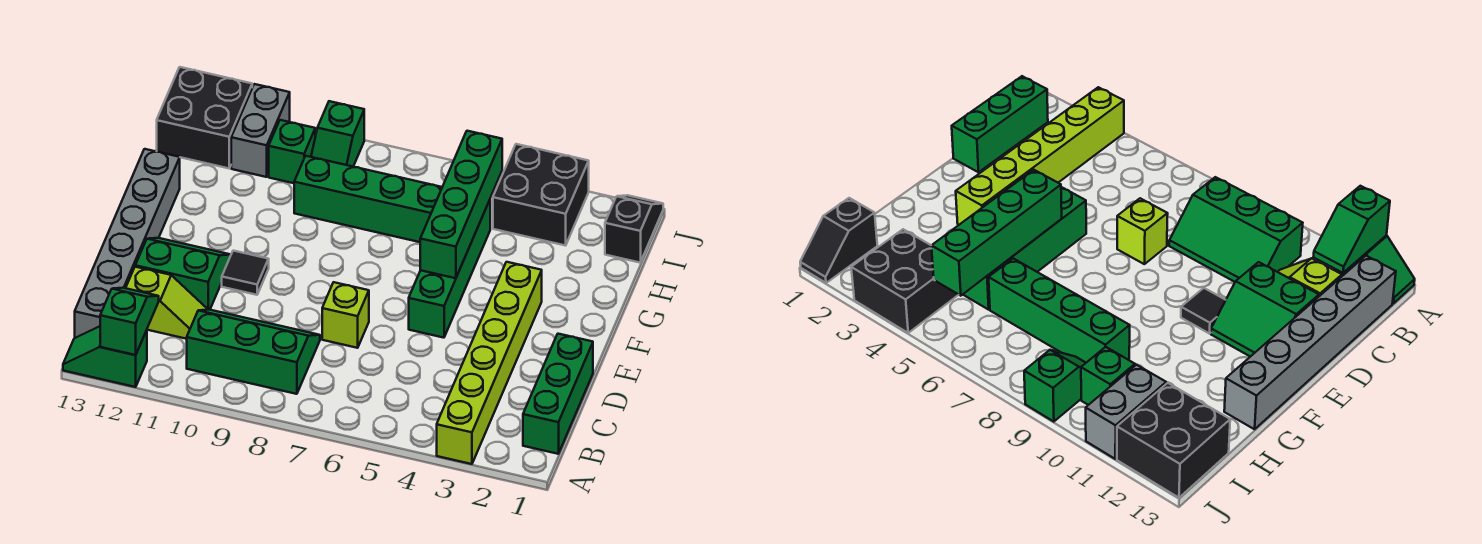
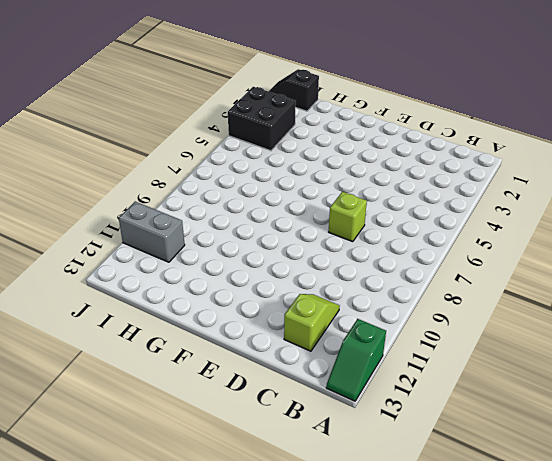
none -> lime 1x6 brick [437,262,542,464]
none -> green 1x3 brick [523,334,593,454]
none -> green 2x3 slope [187,310,320,394]

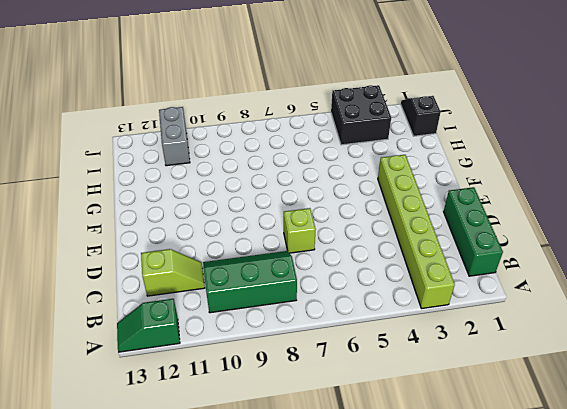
none -> grey 1x6 brick [75,149,180,338]
none -> green 2x2 slope [135,238,231,310]
none -> green 1x4 brick [409,200,490,338]

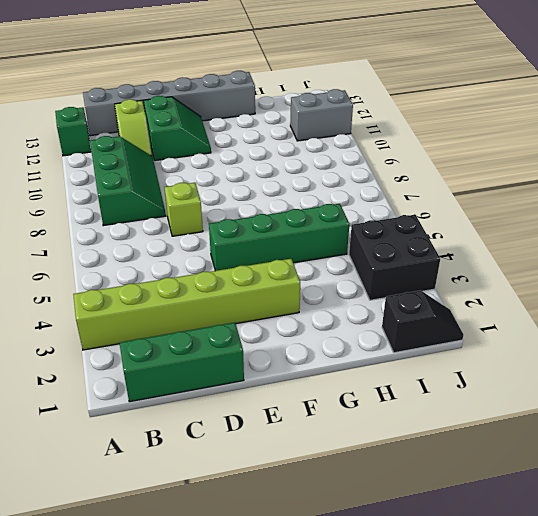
none -> black 1x1 tile [222,251,269,295]
none -> green 1x4 brick [294,156,442,242]
none -> green 1x2 slope [311,101,364,166]

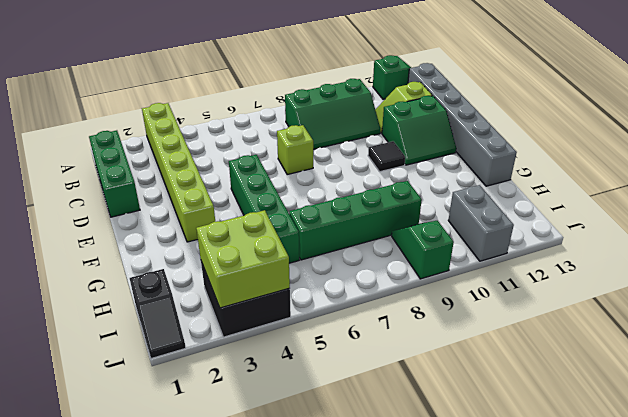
lime 2x2 brick [196,210,290,308] -> none
none -> green 1x1 brick [269,120,315,183]
none -> black 2x2 brick [157,67,252,168]
none -> green 1x2 slope [100,288,159,355]

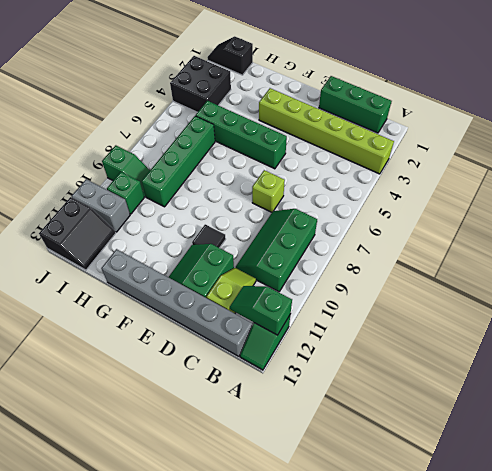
black 2x2 slope [39,197,116,270] -> black 2x2 brick [157,67,252,168]
none -> green 1x4 brick [420,131,502,278]

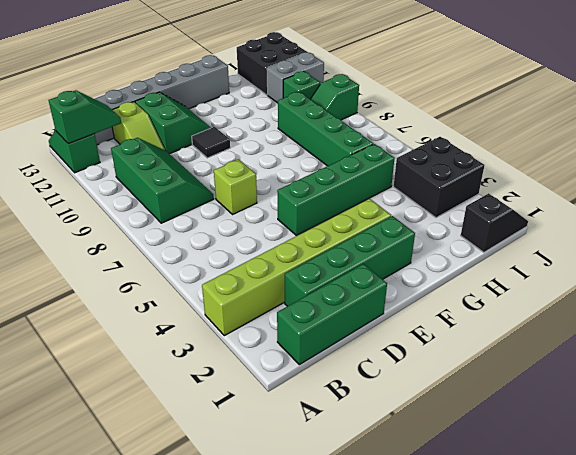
green 1x4 brick [285,216,415,306] -> green 1x4 brick moved to [420,131,502,278]

